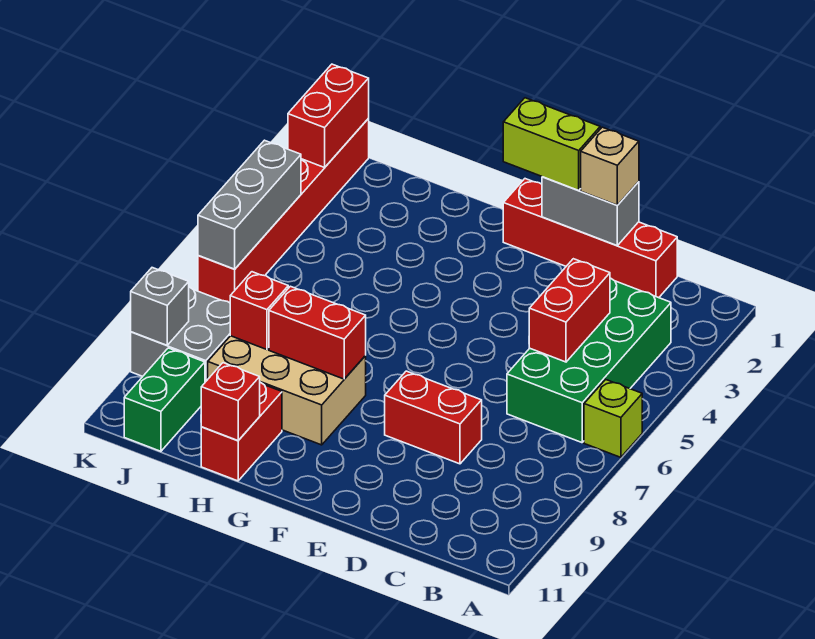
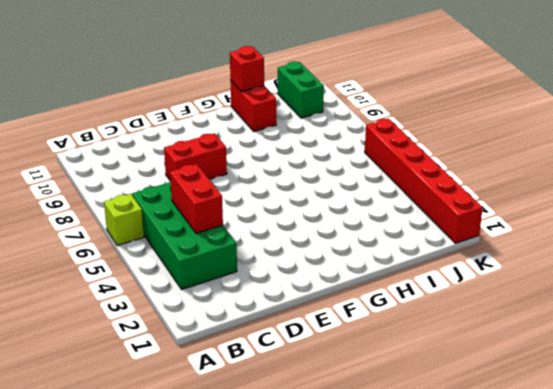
none -> red 1x4 brick [503,179,677,298]
none -> tan 2x3 brick [208,336,366,445]
none -> grey 2x2 brick [131,287,230,382]

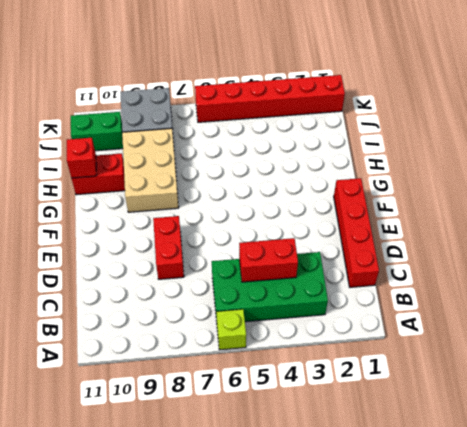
none -> grey 1x2 brick [542,177,639,245]
none -> red 1x2 brick [269,286,366,379]
none -> red 1x1 brick [230,272,288,350]

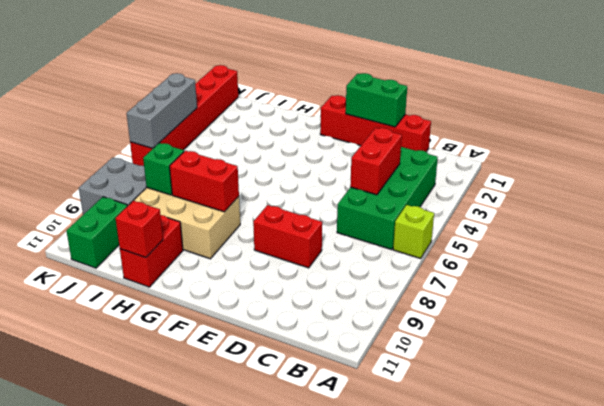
green 1x2 brick [346,73,407,127] -> grey 1x2 brick [542,177,639,245]
green 1x1 brick [143,143,184,195] -> red 1x1 brick [230,272,288,350]
none -> red 1x2 brick [288,64,369,168]
none -> grey 1x1 brick [131,268,189,345]
none -> tan 1x1 brick [581,127,639,205]

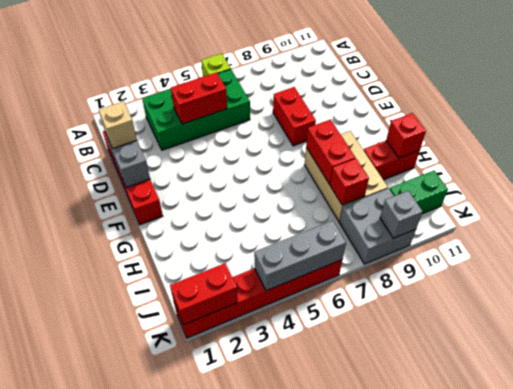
none -> lime 1x2 brick [503,98,600,191]

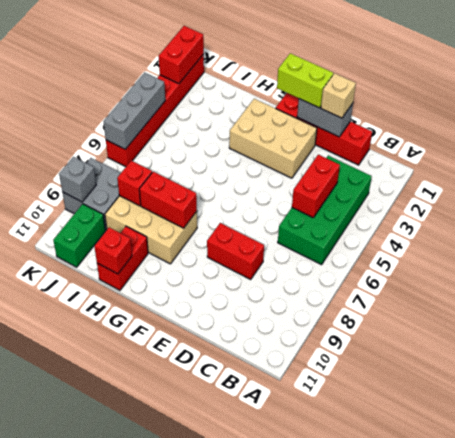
tan 2x3 brick [229,99,317,178] -> none
none -> lime 1x1 brick [584,379,642,457]

